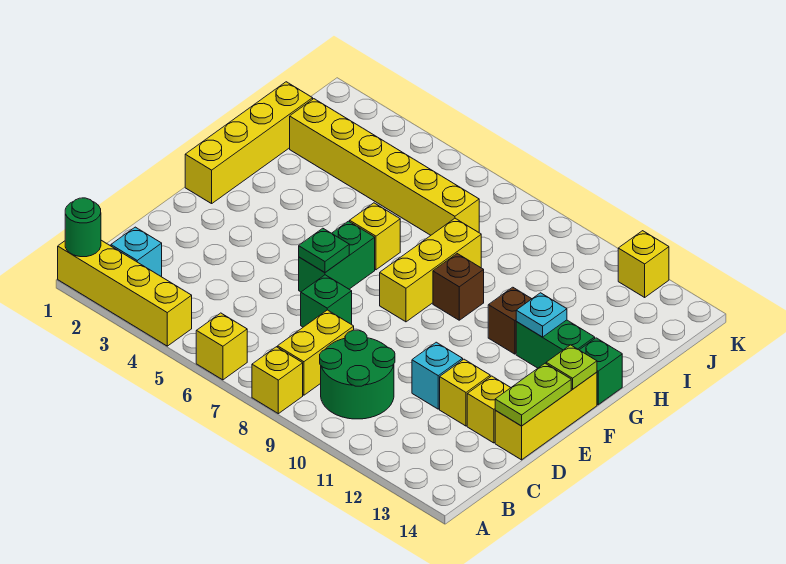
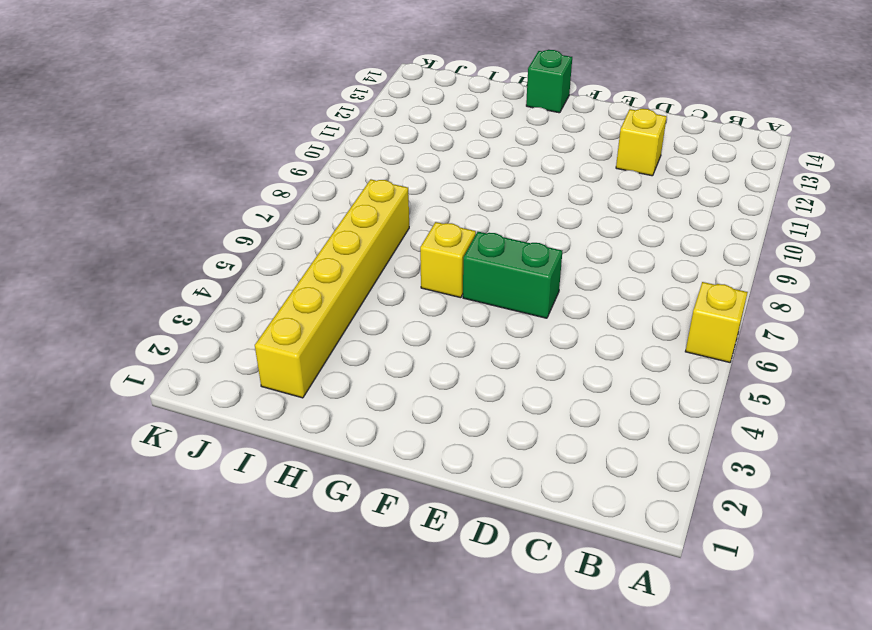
none -> yellow 1x4 brick [58,240,192,346]
none -> yellow 1x1 brick [252,347,303,414]
none -> cyan 1x1 brick [111,227,162,277]

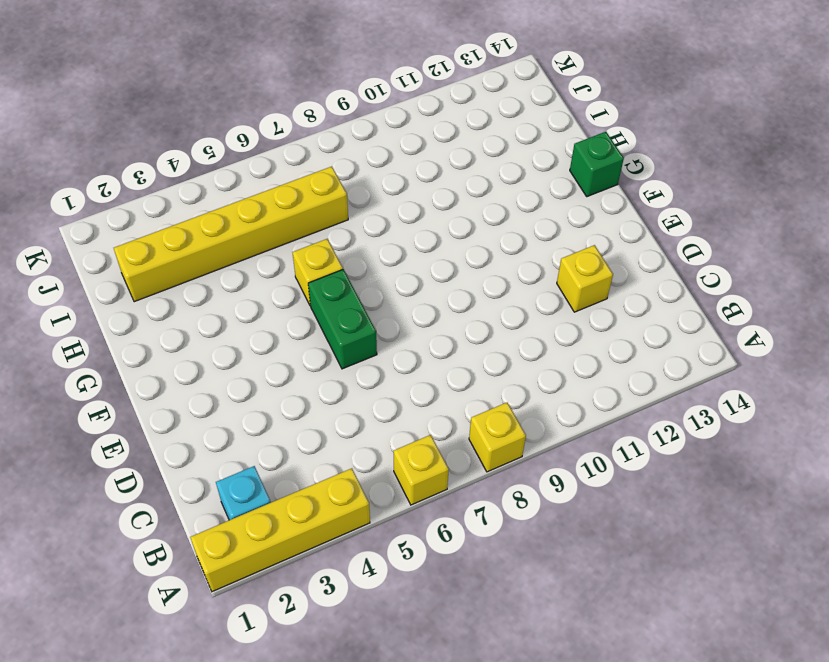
none -> yellow 1x2 brick [278,310,354,395]
none -> green 2x2 round brick [320,330,395,419]
none -> green 1x1 brick [301,275,352,327]

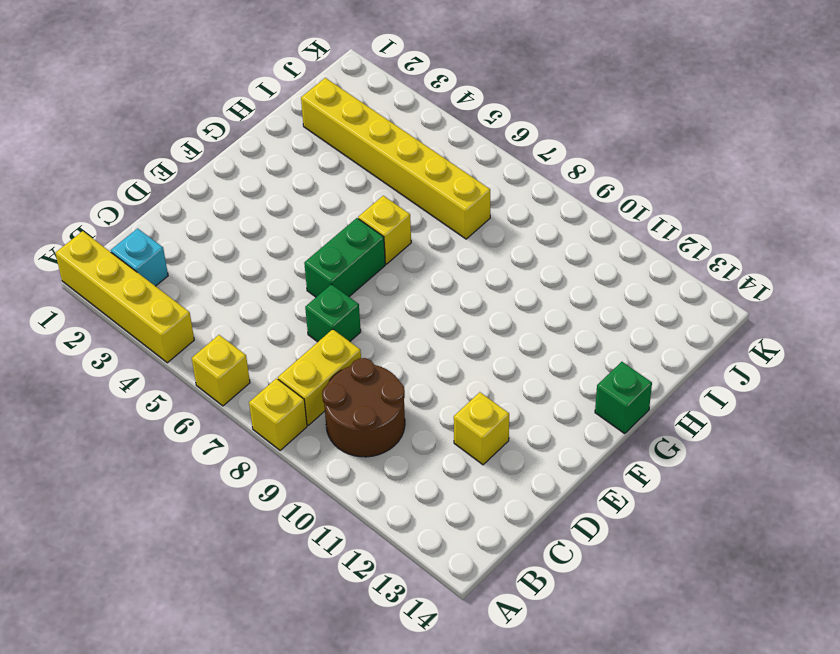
brown 2x2 round brick [322,358,405,457] -> green 2x2 round brick [320,330,395,419]
none -> cyan 1x1 brick [412,342,463,409]
none -> yellow 1x1 brick [467,376,511,443]
none -> yellow 1x3 brick [495,372,597,460]

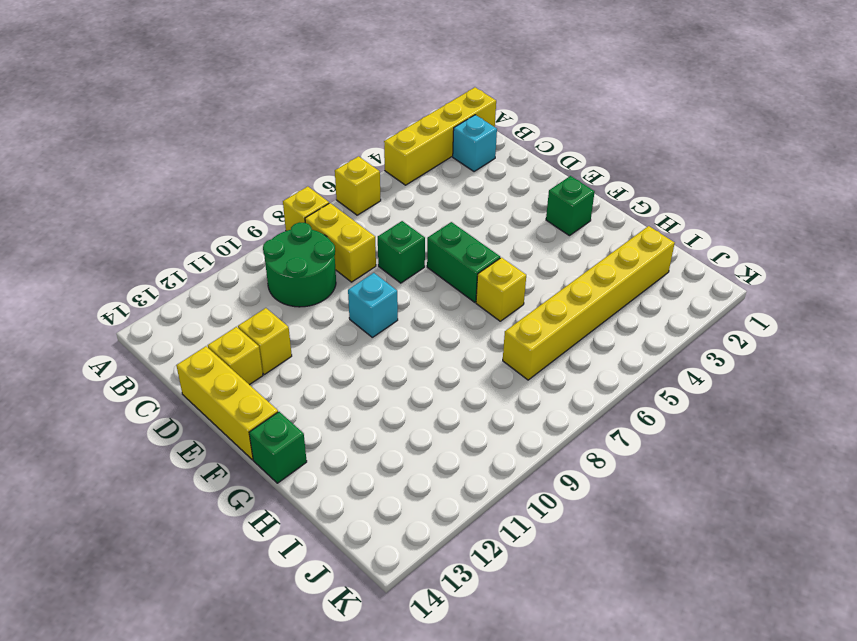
cyan 1x1 brick [348,273,398,337] -> cyan 1x1 brick moved to [412,342,463,409]
green 1x1 brick [546,176,595,236] -> none
none -> yellow 1x4 brick [185,82,313,204]
none -> yellow 1x3 brick [380,218,481,322]
none -> brown 1x1 brick [433,254,484,320]

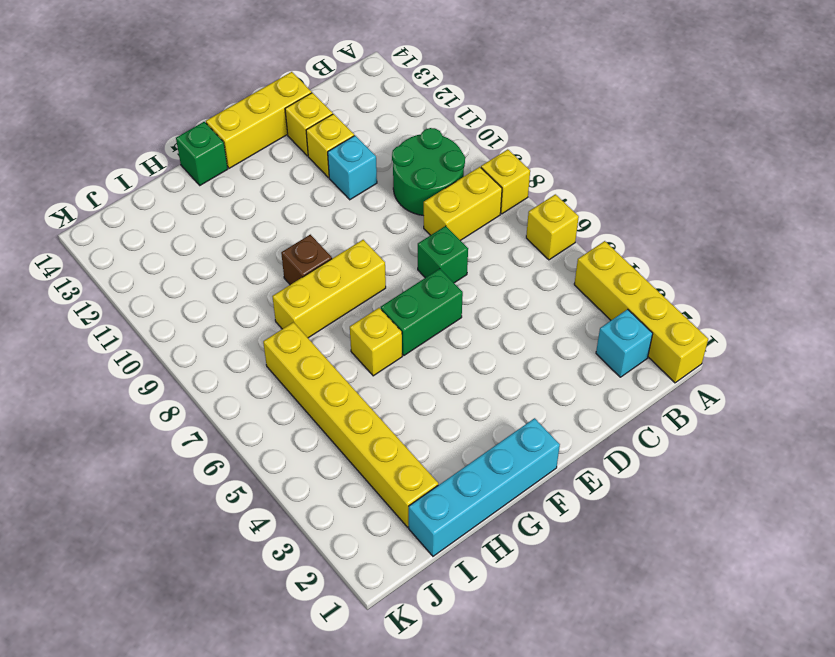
cyan 1x4 brick [409,418,560,556] -> yellow 1x4 brick [185,82,313,204]
none -> brown 1x1 brick [488,287,531,354]
none -> green 1x2 brick [516,320,595,368]
none -> yellow 1x1 brick [618,231,669,297]

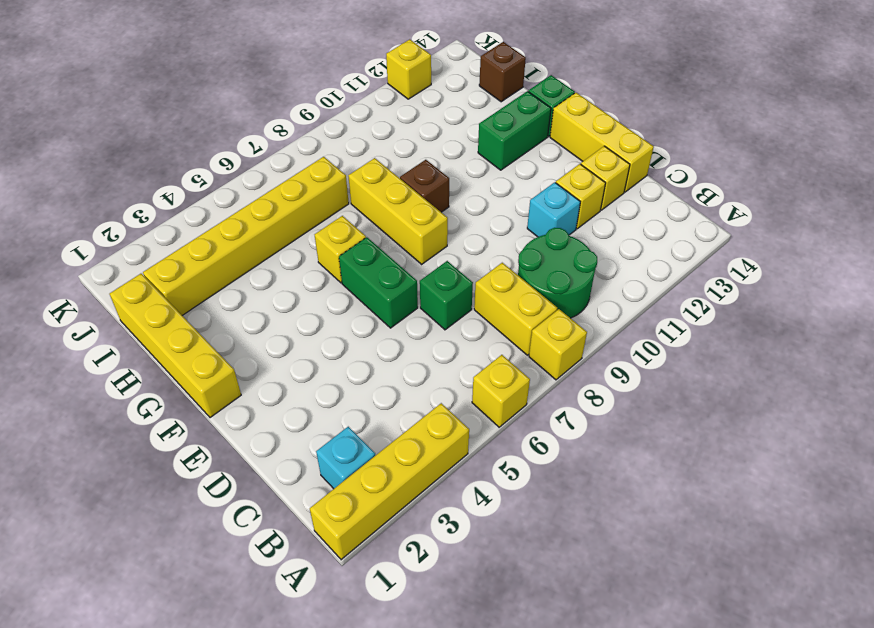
brown 1x1 brick [479,42,526,102] -> brown 1x1 brick moved to [488,287,531,354]
none -> green 1x1 round brick [65,198,101,257]
none -> lime 1x2 plate [495,363,571,426]
none -> green 1x1 plate [299,228,349,273]

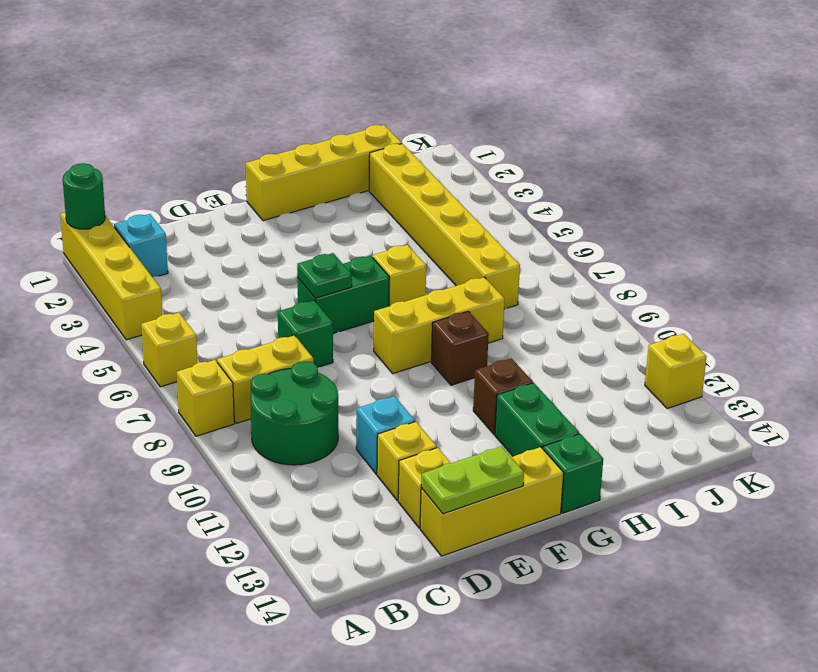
none -> lime 1x1 plate [546,345,597,389]
none -> cyan 1x1 plate [516,293,567,337]

